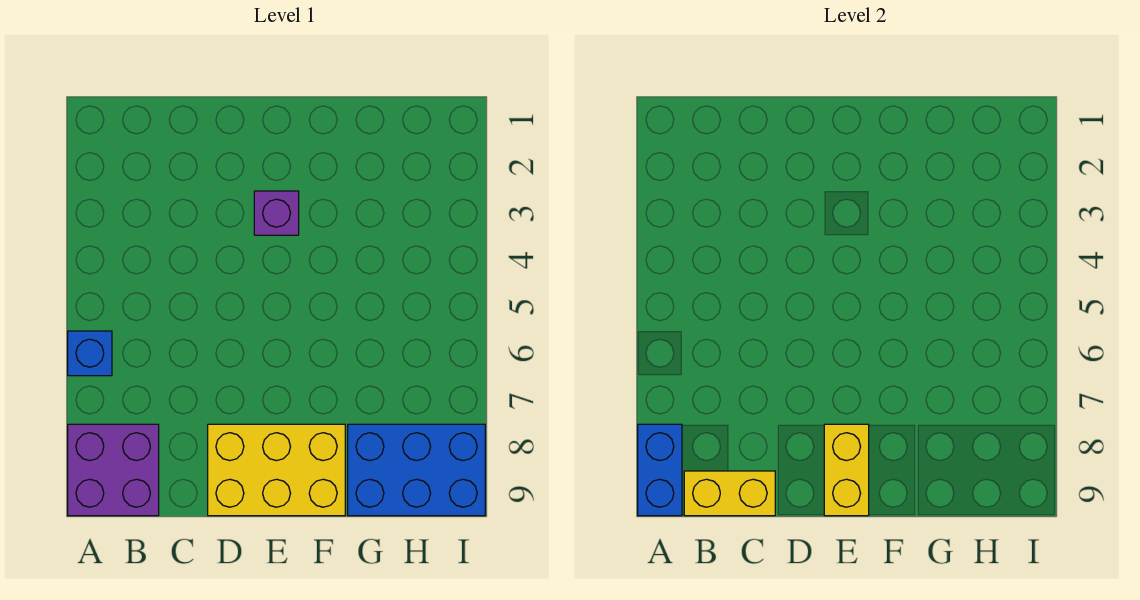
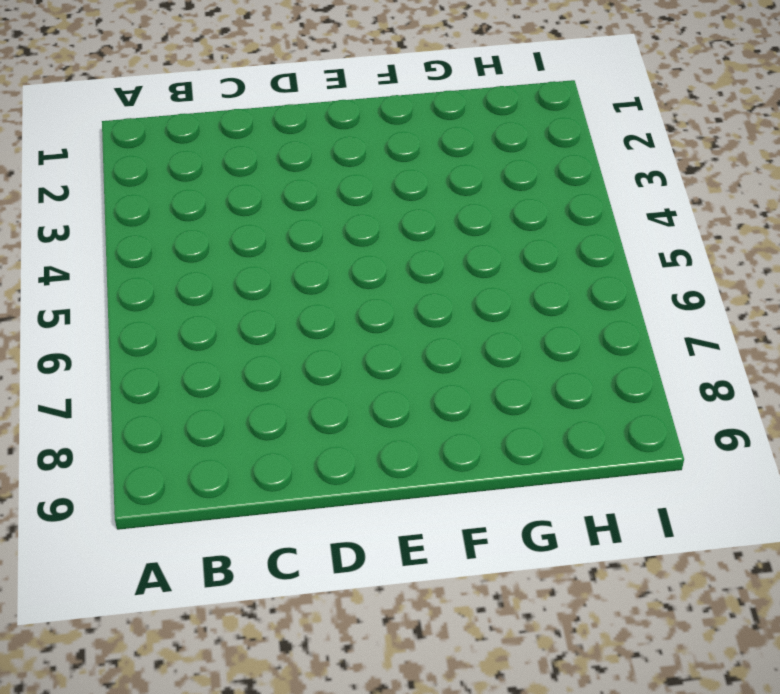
none -> blue 1x1 brick [68,331,112,376]
none -> purple 2x2 brick [68,424,159,516]

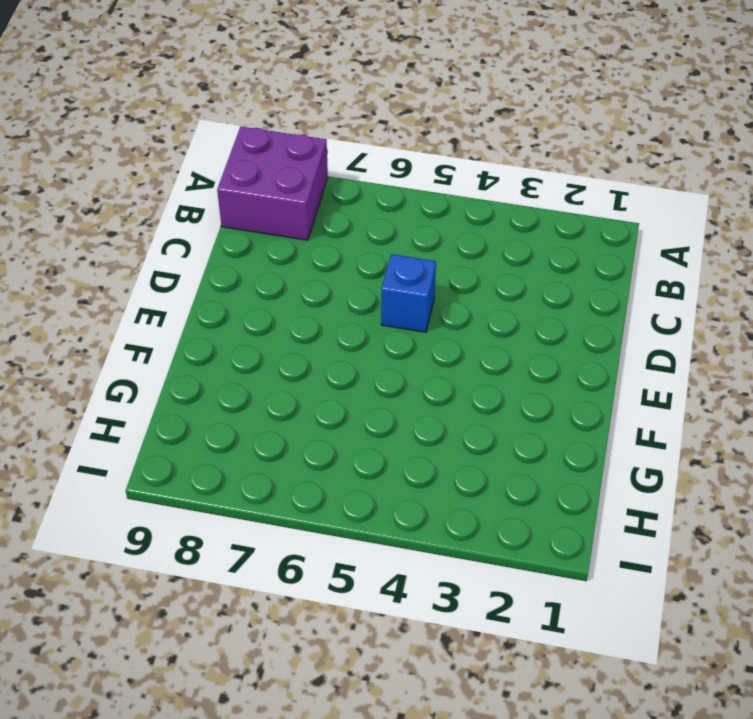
blue 1x1 brick [381,254,436,332] -> blue 1x1 brick moved to [68,331,112,376]
none -> yellow 2x3 brick [208,424,345,516]
none -> purple 1x1 brick [254,191,299,235]

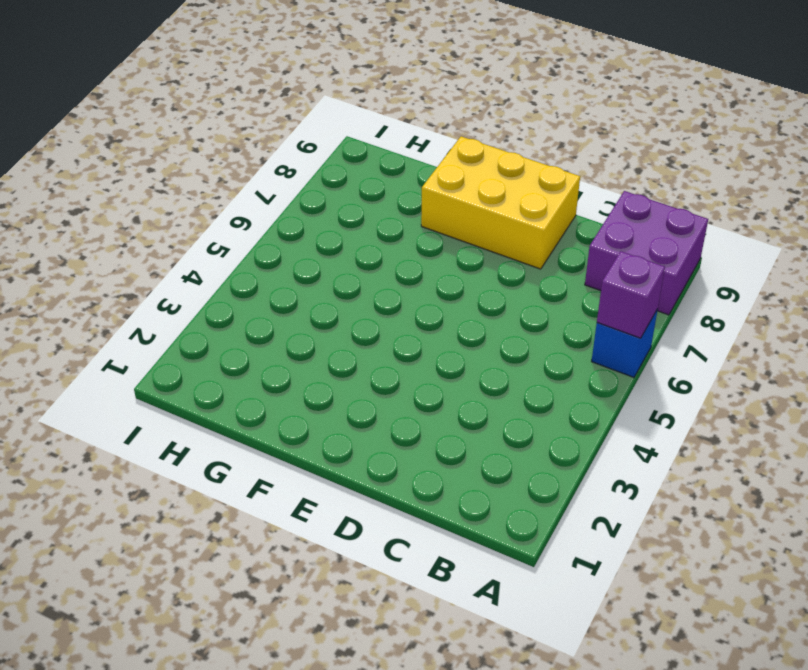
purple 1x1 brick [597,251,665,338] -> purple 1x1 brick moved to [254,191,299,235]
none -> blue 2x3 brick [348,424,485,516]
none -> blue 1x2 brick [638,424,682,516]

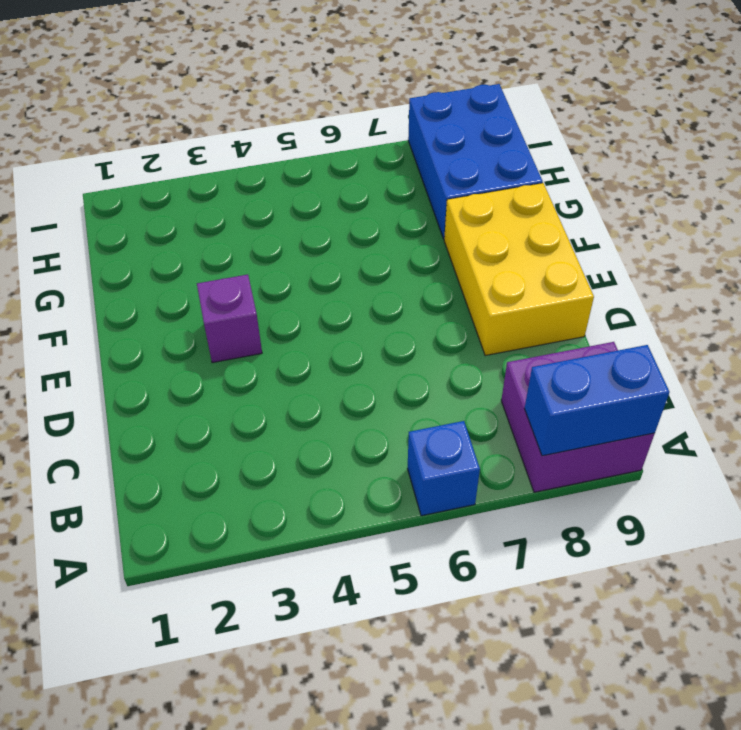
none -> yellow 1x2 brick [684,471,775,516]
none -> yellow 1x2 brick [824,424,869,516]

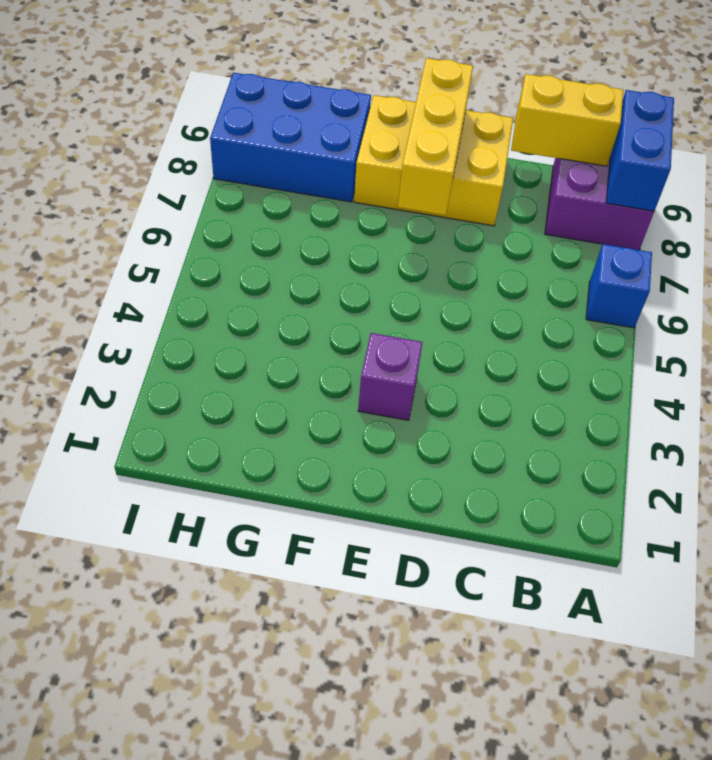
yellow 1x3 brick [398,58,473,215] -> yellow 1x2 brick [824,424,869,516]

